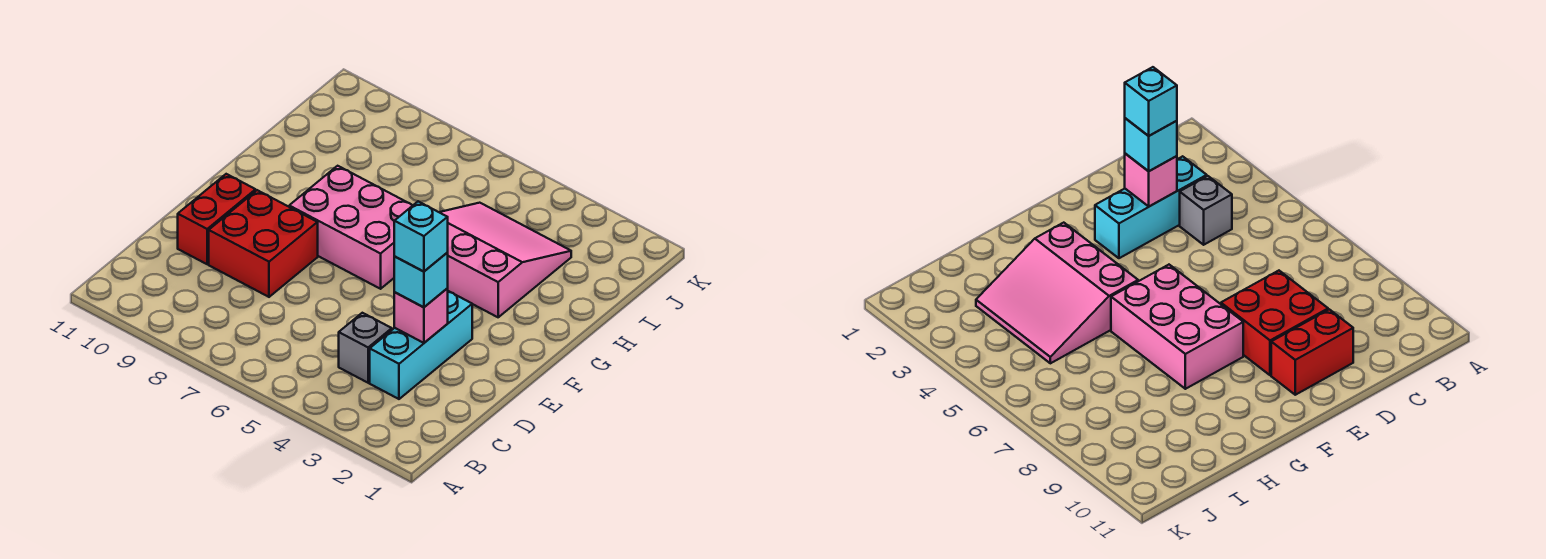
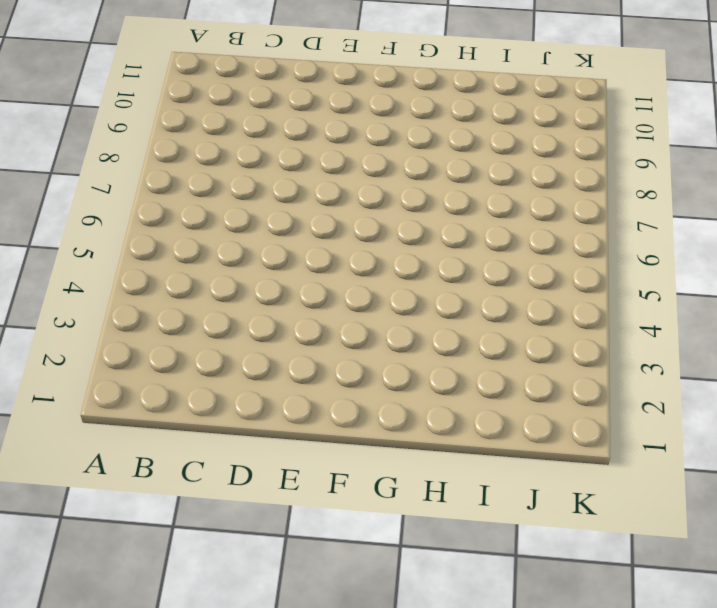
none -> cyan 1x3 brick [370,291,472,399]
none -> grey 1x1 brick [339,313,392,383]

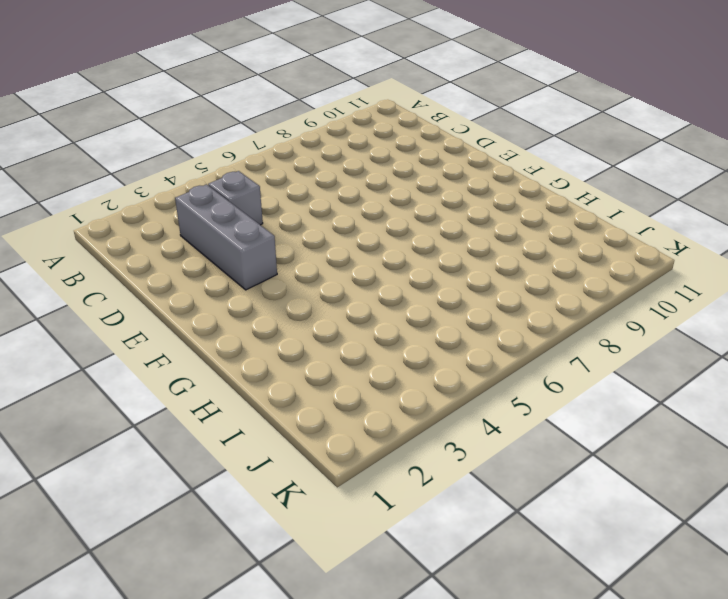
grey 1x3 brick [175,184,277,290] -> cyan 1x3 brick [370,291,472,399]
none -> red 2x2 brick [209,190,318,297]
none -> red 1x2 brick [178,174,256,264]

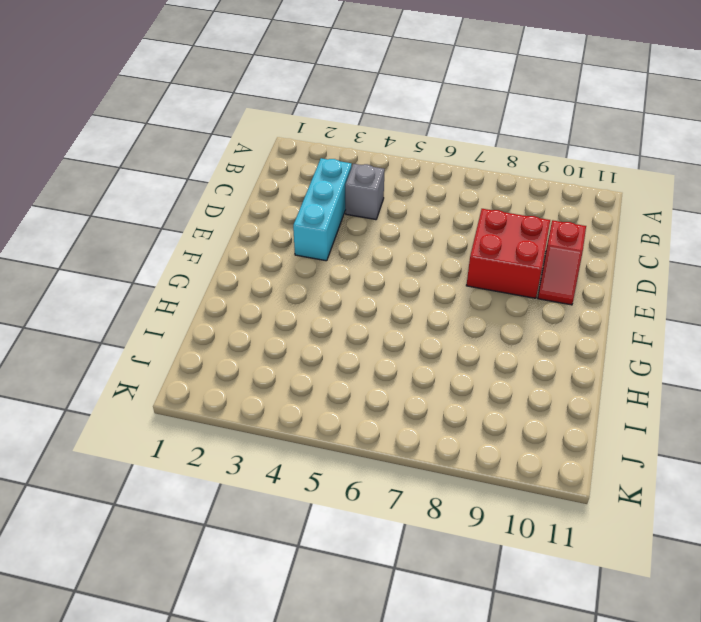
red 1x2 slope [538,220,586,305] -> red 1x2 brick [178,174,256,264]
none -> pink 2x3 brick [289,166,413,289]
none -> pink 3x3 slope [439,203,571,317]

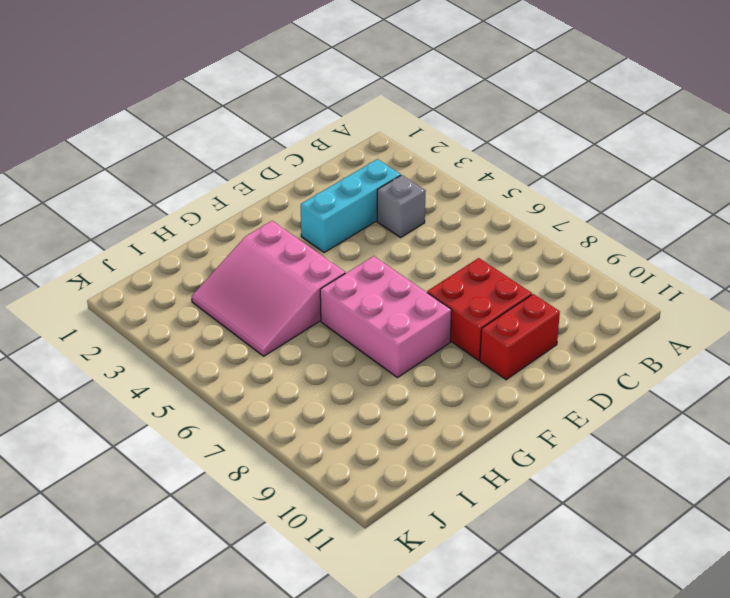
none -> pink 1x1 brick [394,289,448,343]
none -> cyan 1x1 brick [394,253,448,307]

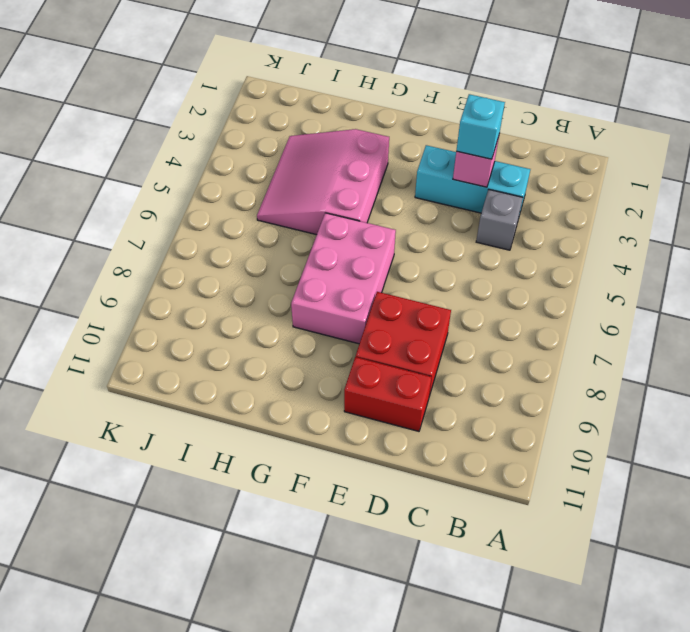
none -> cyan 1x1 brick [394,201,448,272]

